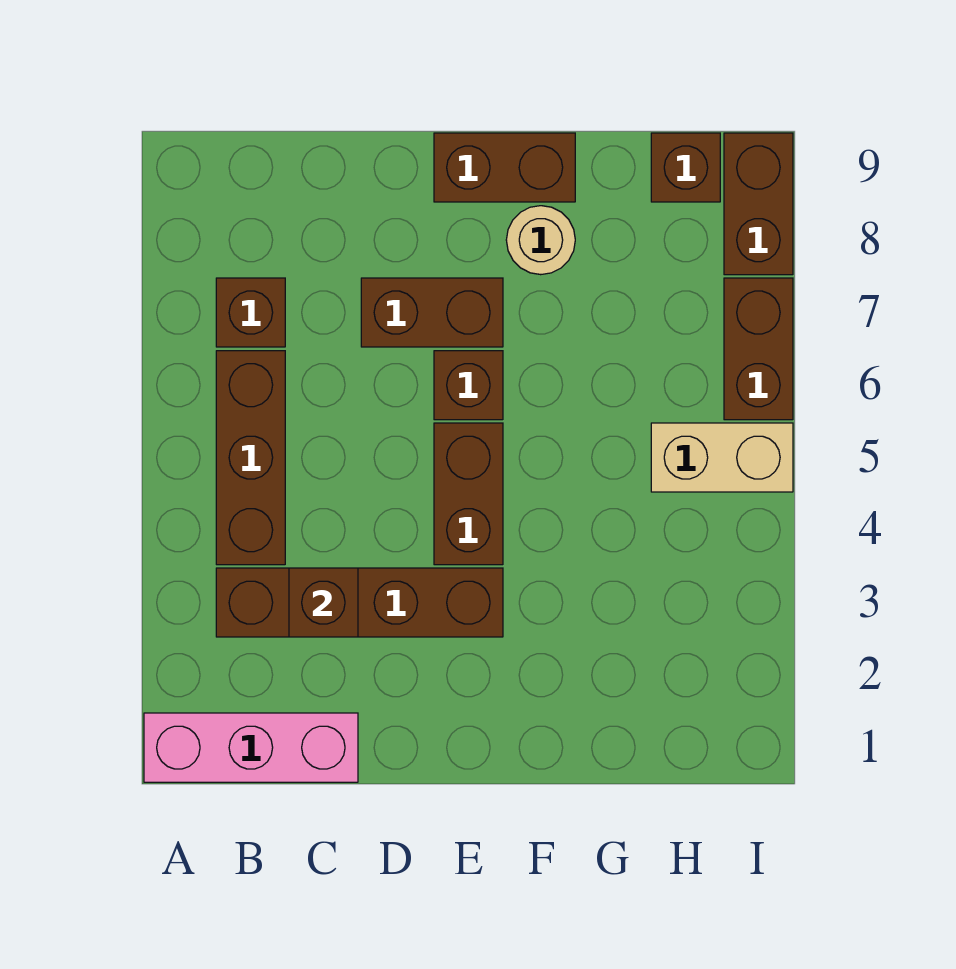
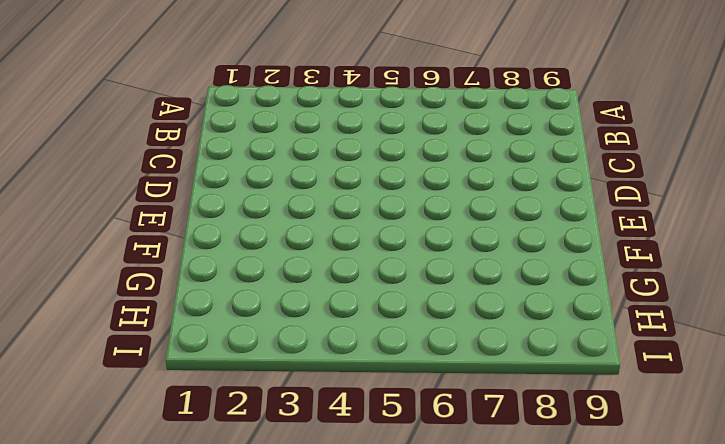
none -> pink 1x3 brick [144,713,358,782]
none -> brown 1x4 brick [216,568,503,637]
none -> brown 1x3 brick [216,351,285,565]

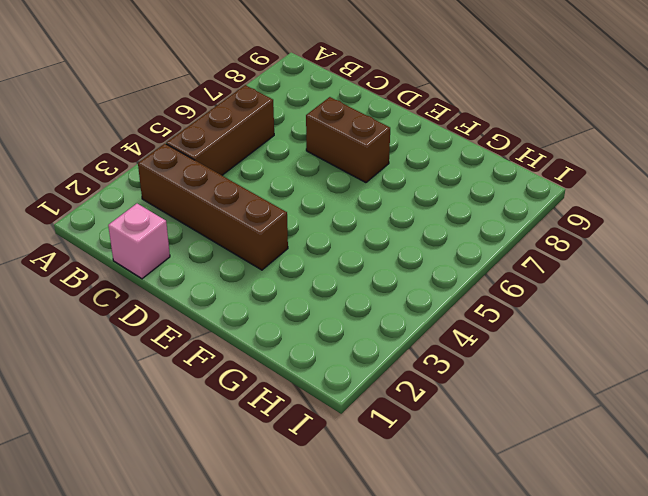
pink 1x1 brick [108,204,170,279] -> pink 1x3 brick [144,713,358,782]
none -> brown 1x1 brick [216,278,285,347]
none -> brown 1x2 brick [434,423,503,565]
none -> brown 1x1 brick [434,351,503,420]

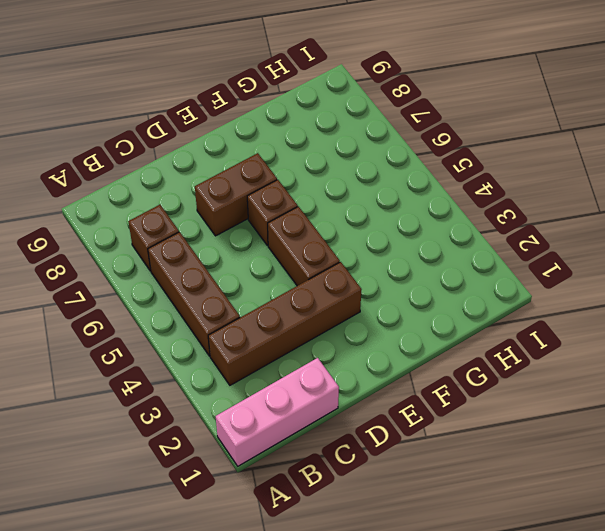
none -> brown 1x2 brick [434,133,575,202]
none -> tan 1x1 round brick [506,206,575,275]
none -> tan 1x2 brick [651,423,793,492]

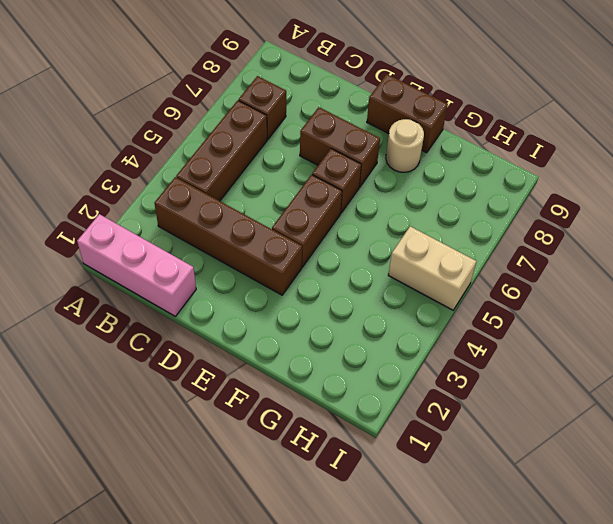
none -> brown 1x1 brick [651,133,720,202]
none -> brown 1x2 brick [724,278,793,420]
none -> brown 1x2 brick [724,133,793,275]

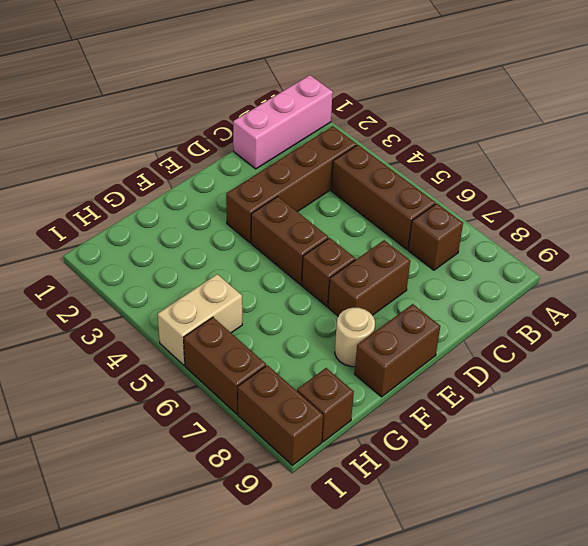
none -> brown 1x1 brick [289,568,358,637]

